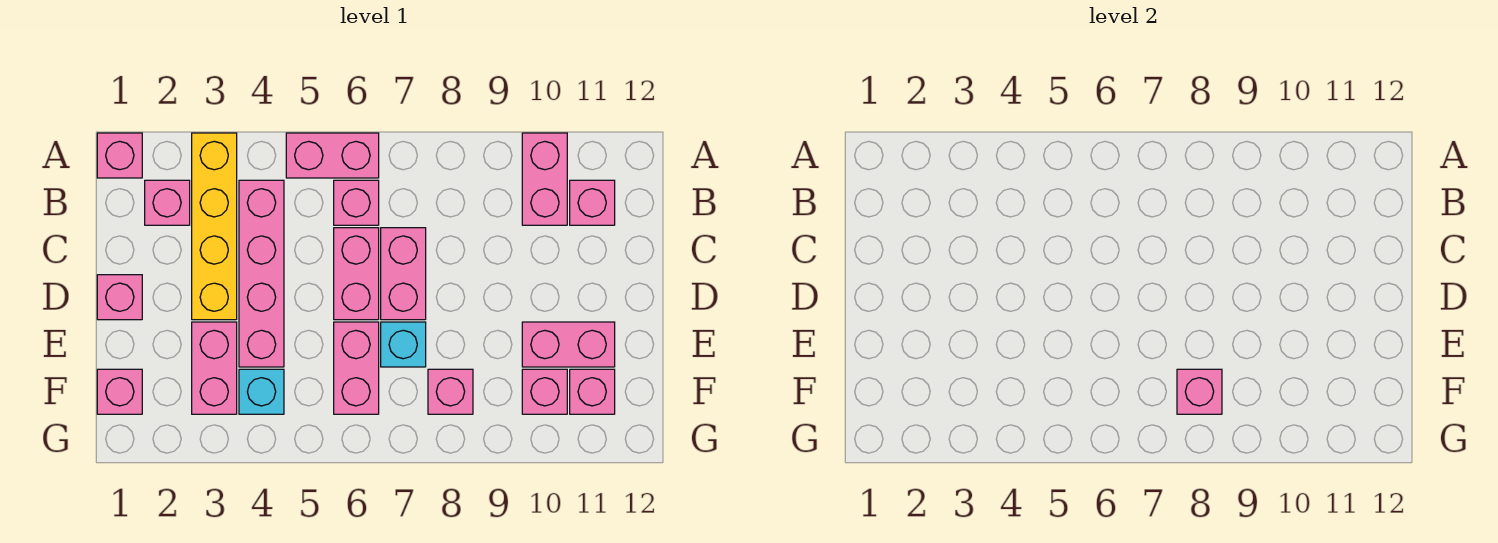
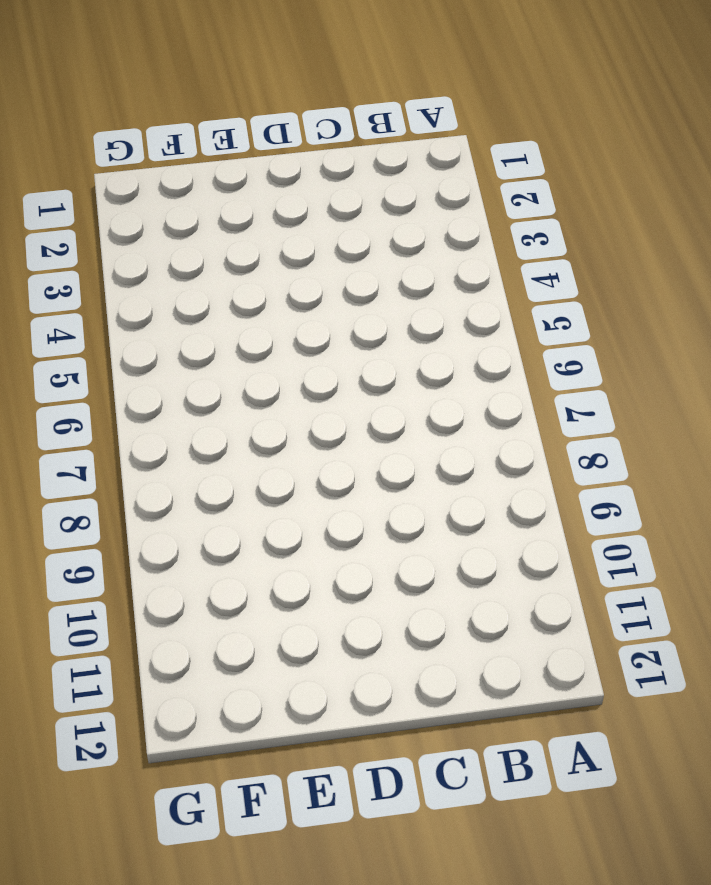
none -> pink 1x1 brick [97,133,142,178]
none -> yellow 1x4 brick [192,133,237,320]
none -> pink 1x2 brick [286,133,379,178]

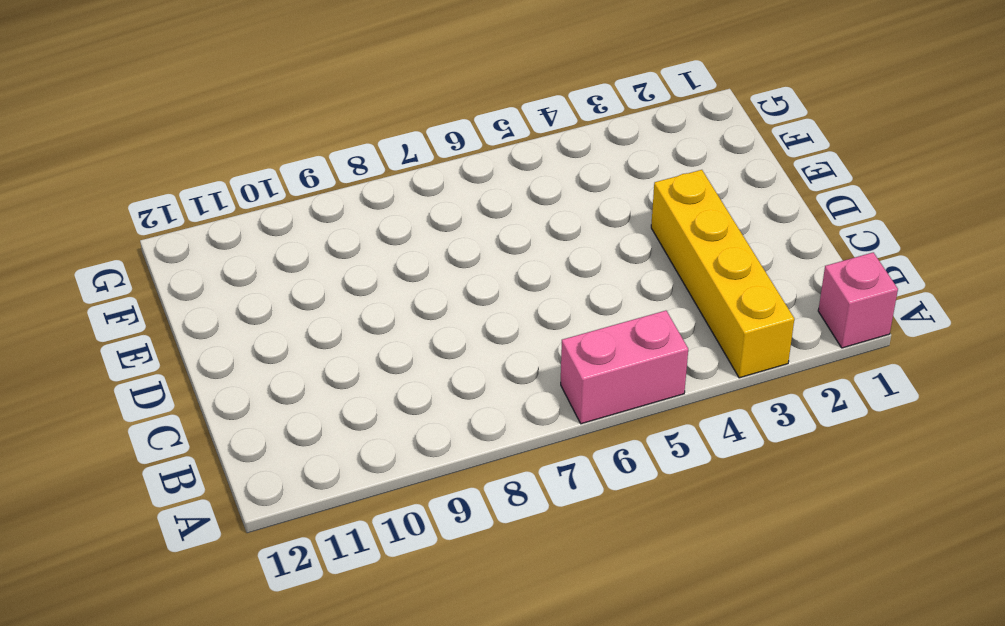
none -> pink 1x2 brick [522,133,567,225]
none -> pink 1x1 brick [145,180,190,225]
none -> pink 1x4 brick [239,180,284,367]

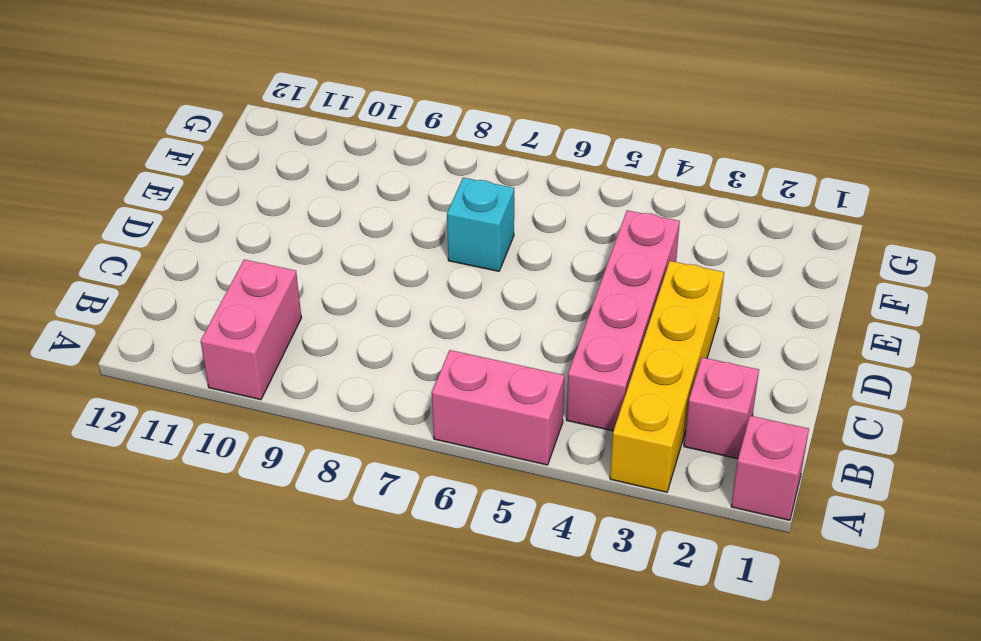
none -> pink 1x1 brick [334,180,379,225]
none -> pink 1x1 brick [570,180,615,225]
none -> pink 1x2 brick [334,228,379,320]

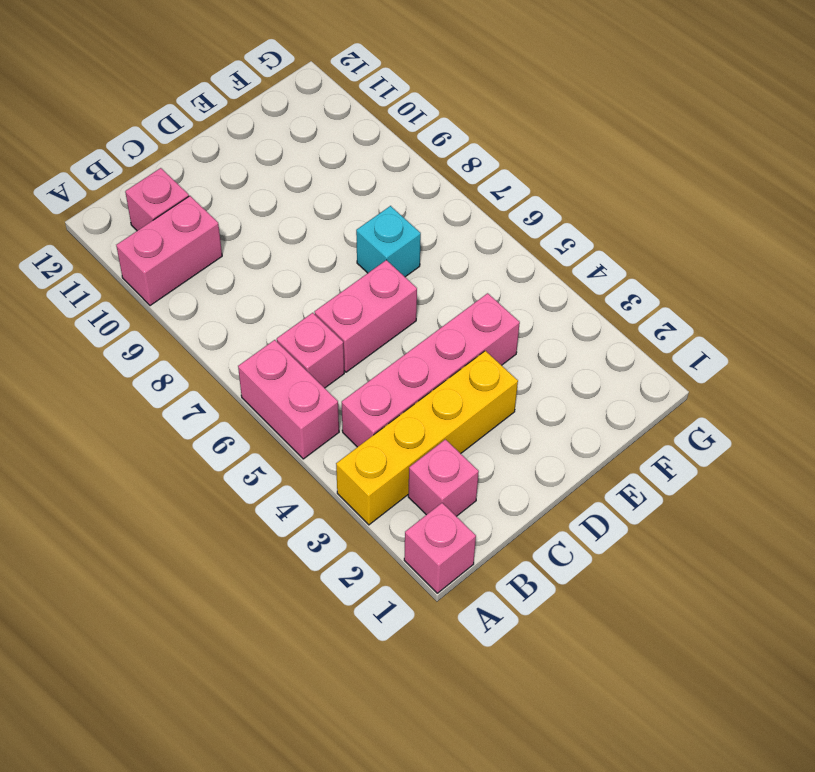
none -> pink 1x2 brick [381,228,426,320]
none -> pink 1x1 brick [97,275,142,320]
none -> pink 1x2 brick [192,322,237,414]

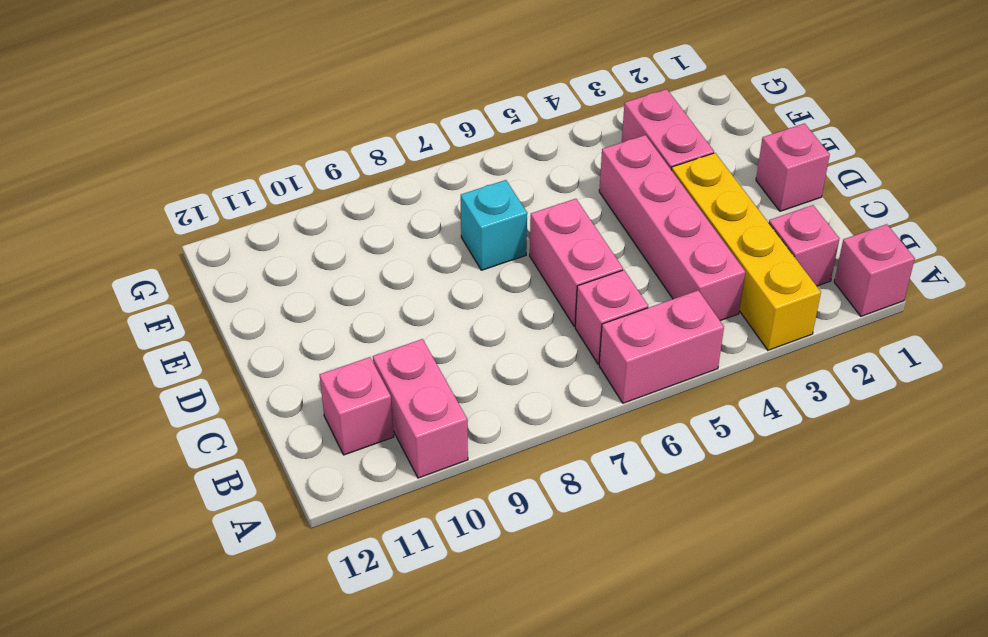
none -> pink 1x2 brick [381,228,426,320]
none -> pink 1x2 brick [334,322,379,414]
none -> pink 1x2 brick [522,322,615,367]

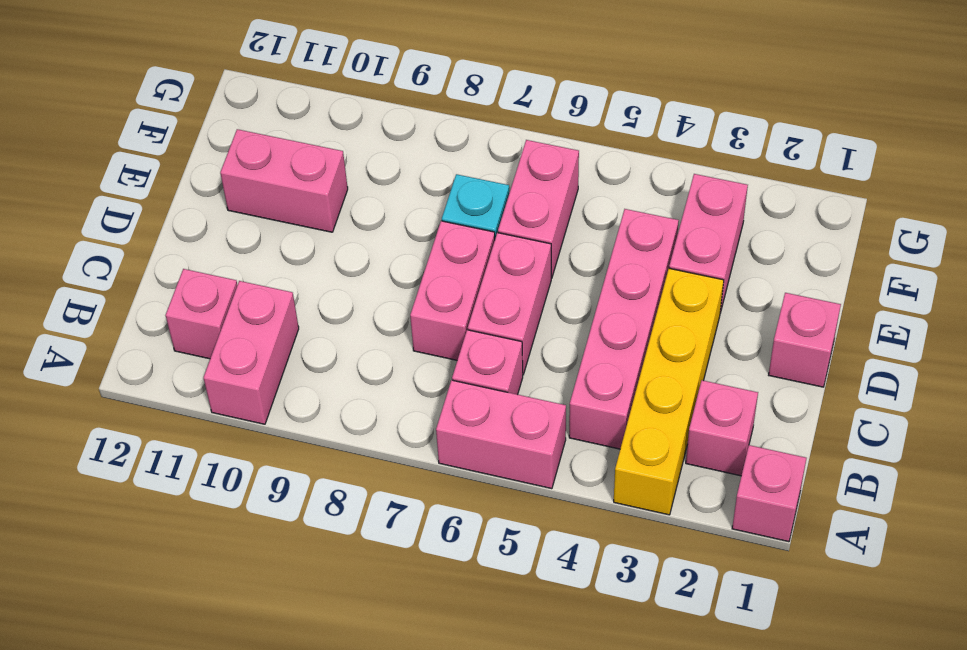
none -> pink 1x1 brick [97,369,142,414]
none -> cyan 1x1 brick [239,369,284,414]
none -> pink 1x1 brick [428,369,473,414]

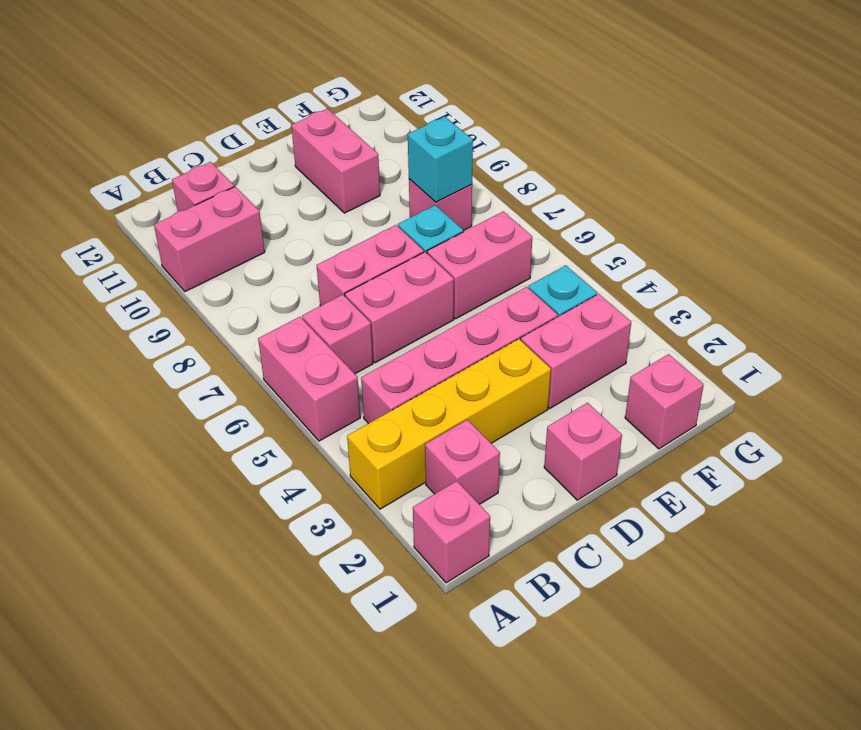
cyan 1x1 brick [408,116,473,202] -> pink 1x1 brick [1177,369,1222,414]
none -> pink 1x1 brick [522,369,567,414]
none -> pink 1x1 brick [570,369,615,414]

